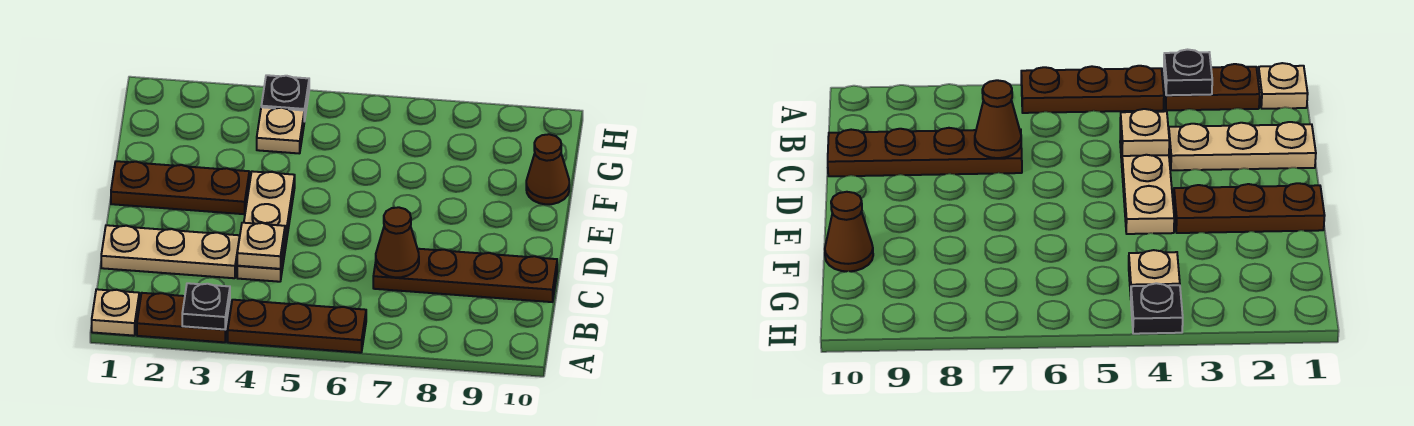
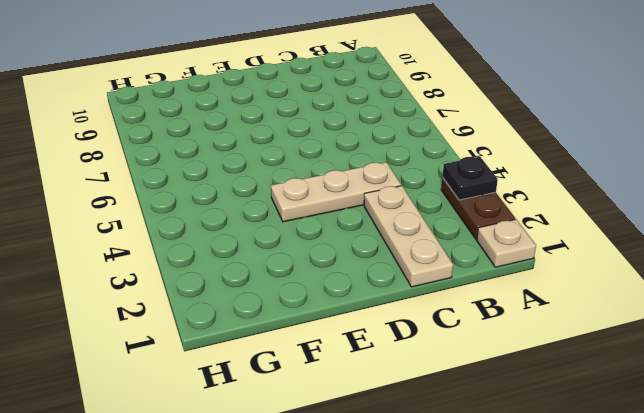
none -> brown 1x3 plate [228,300,366,353]
none -> brown 1x4 plate [373,249,557,302]
none -> brown 1x3 plate [111,161,249,214]

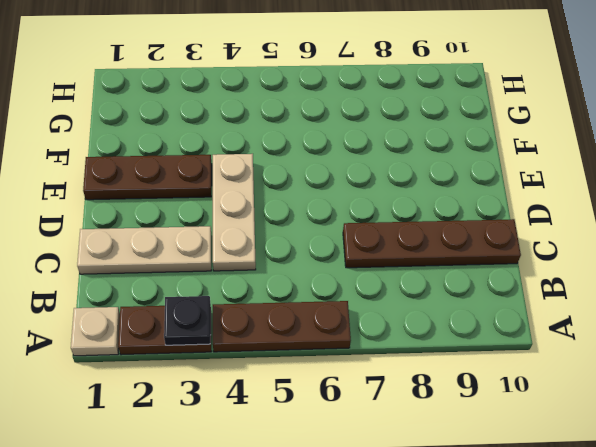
none -> brown 1x1 cone [526,134,569,204]
none -> tan 1x1 plate [257,107,304,154]
none -> black 1x1 plate [261,75,309,121]

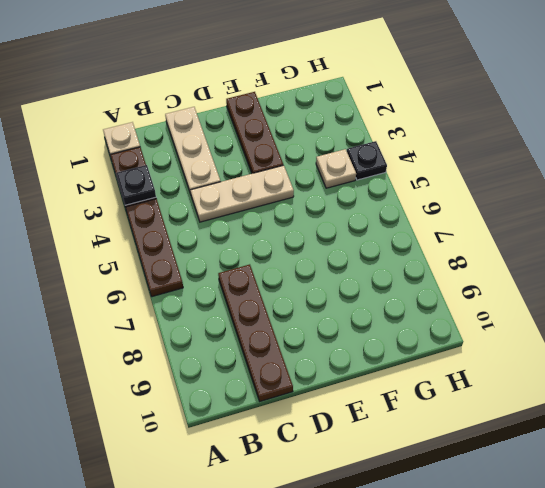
none -> brown 1x1 cone [526,134,569,204]
none -> tan 1x1 plate [237,223,285,269]
none -> brown 1x1 cone [376,207,419,277]

